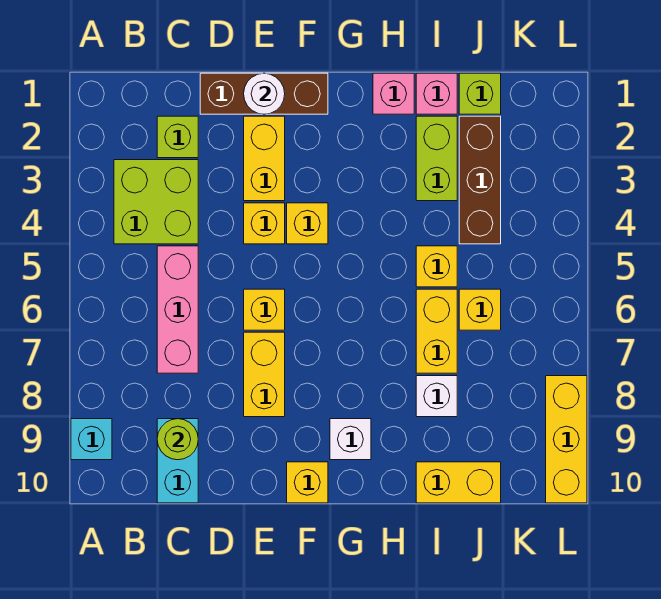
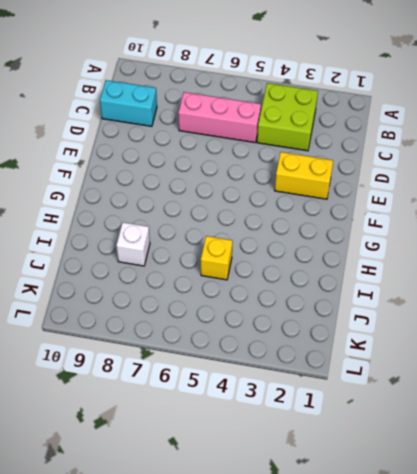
none -> cyan 1x1 brick [71,419,112,460]
none -> lime 1x1 brick [157,116,198,158]
none -> brown 1x3 brick [200,73,328,114]

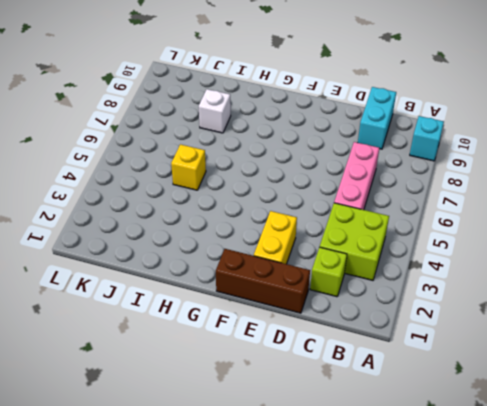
none -> yellow 1x1 brick [244,203,285,244]
none -> yellow 1x1 brick [244,289,285,330]
none -> yellow 1x2 brick [244,332,285,417]

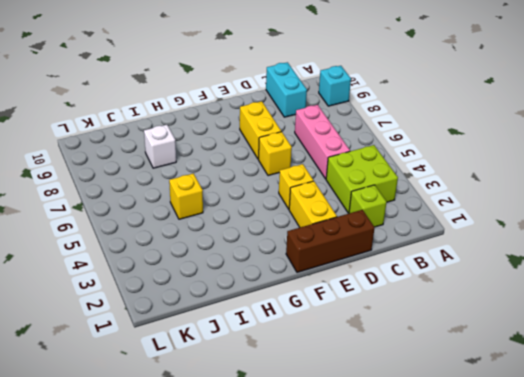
none -> yellow 1x1 brick [287,203,328,244]
none -> yellow 1x1 brick [287,462,328,503]
none -> white 1x1 brick [330,419,371,460]

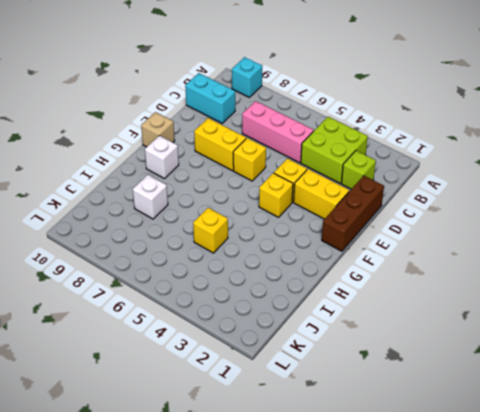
tan 1x1 brick [141,112,175,147] -> yellow 1x1 brick [287,462,328,503]
none -> pink 1x1 brick [373,73,414,114]
none -> pink 1x1 brick [416,73,457,114]
none -> lime 1x2 brick [416,116,457,201]

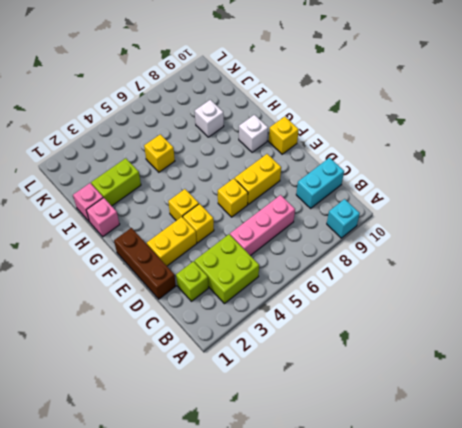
none -> yellow 1x2 brick [416,289,457,373]
none -> yellow 1x2 brick [416,462,501,503]
none -> lime 1x1 brick [459,73,501,114]

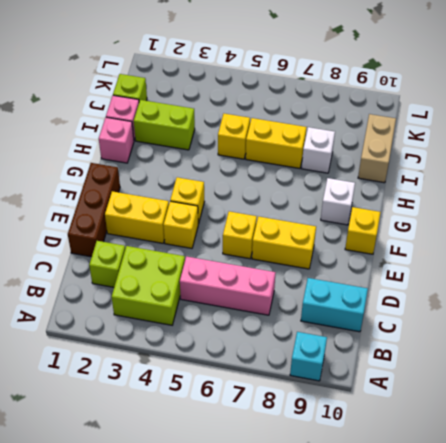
tan 1x2 brick [358,114,396,183] -> yellow 1x2 brick [416,462,501,503]
none -> brown 1x3 brick [459,116,501,244]
none -> yellow 1x1 brick [459,289,501,330]
none -> yellow 1x3 brick [546,376,587,503]

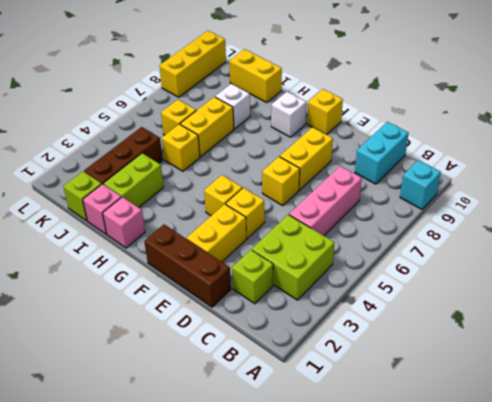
none -> lime 1x1 round brick [157,419,198,460]
none -> white 1x1 round brick [244,73,285,114]

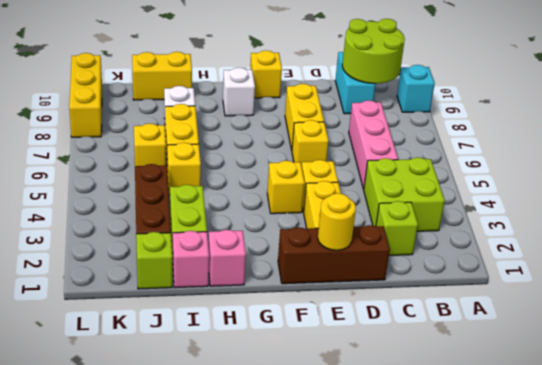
lime 2x2 round brick [342,19,405,84] -> lime 1x1 round brick [157,419,198,460]
yellow 1x1 round brick [318,193,356,250] -> white 1x1 round brick [244,73,285,114]

